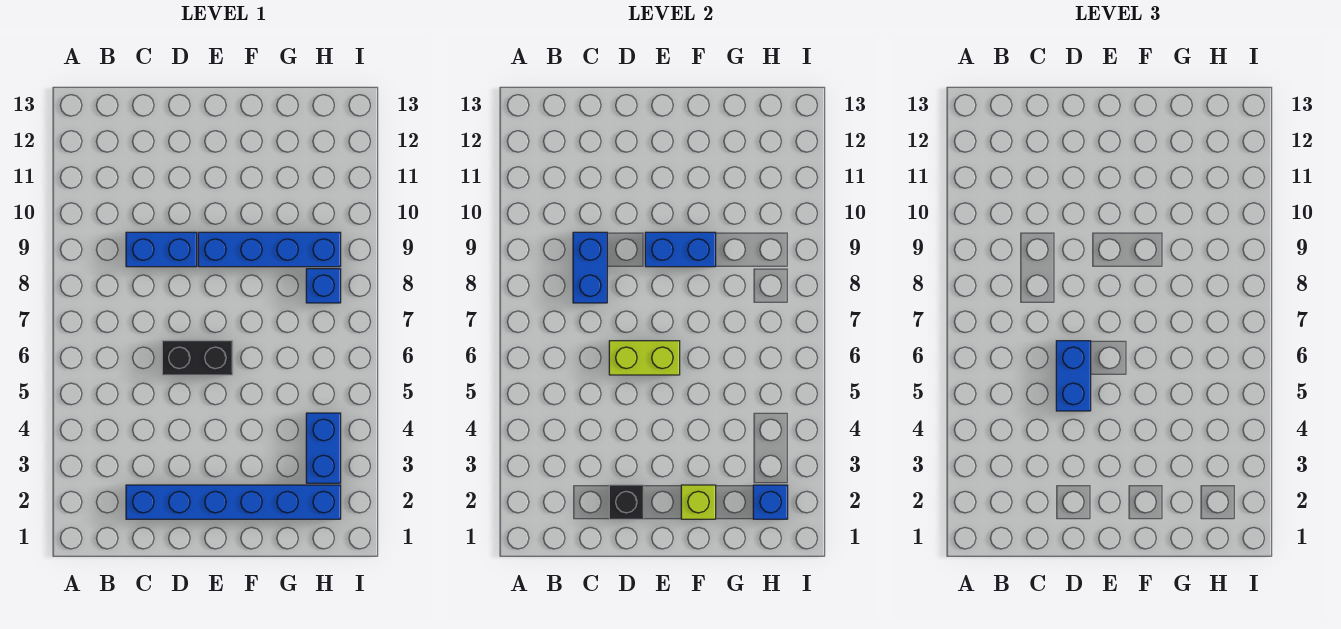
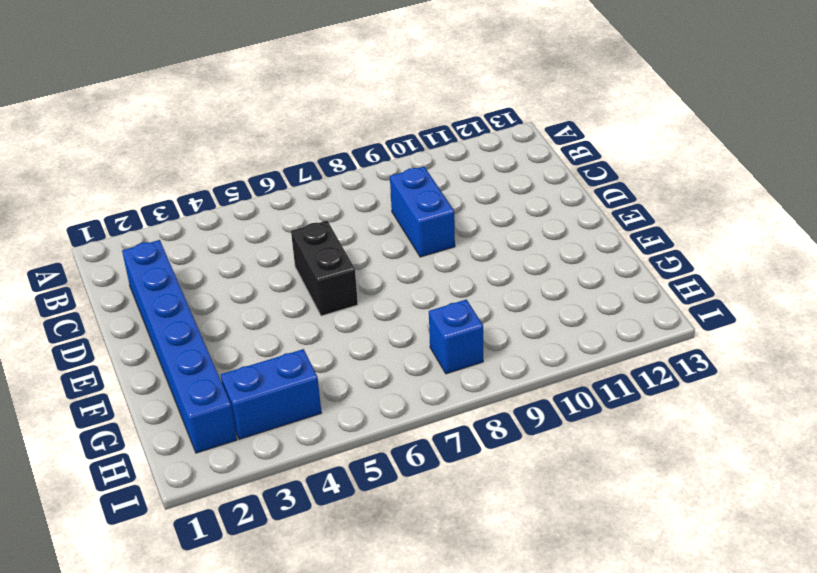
none -> blue 1x4 brick [198,232,341,267]
none -> blue 1x2 brick [573,232,607,303]
none -> black 1x1 brick [609,485,644,519]

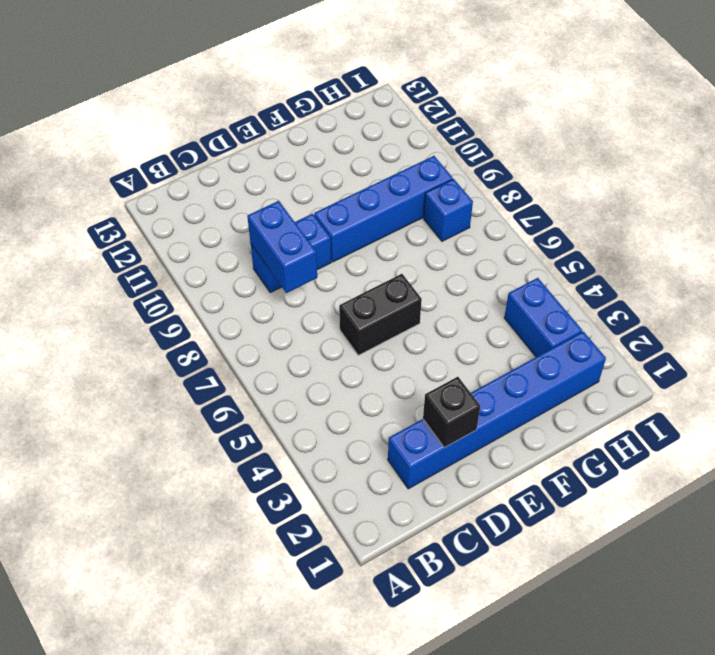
none -> lime 1x2 brick [609,341,680,375]
none -> blue 1x2 brick [645,232,716,267]
none -> lime 1x1 brick [681,485,716,519]

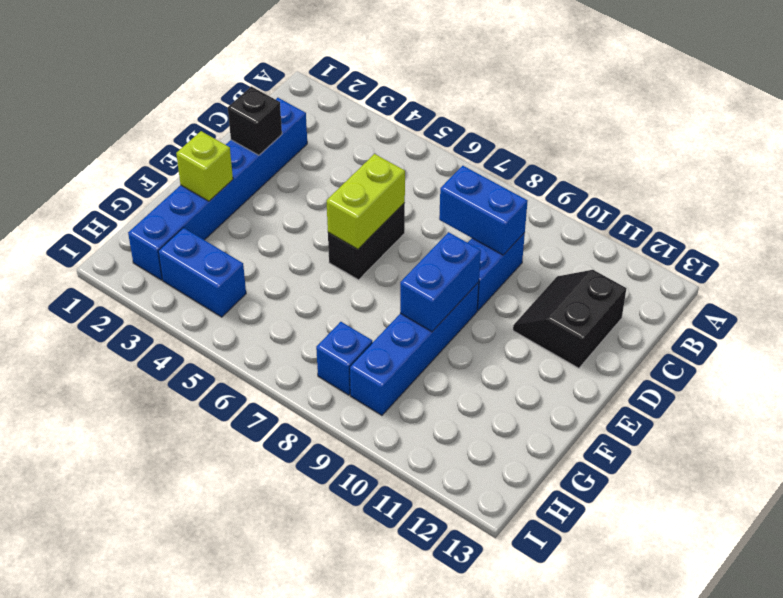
black 2x2 slope [513,270,626,368] -> none
none -> blue 1x1 brick [753,485,788,519]
none -> blue 1x2 brick [1056,341,1091,411]

